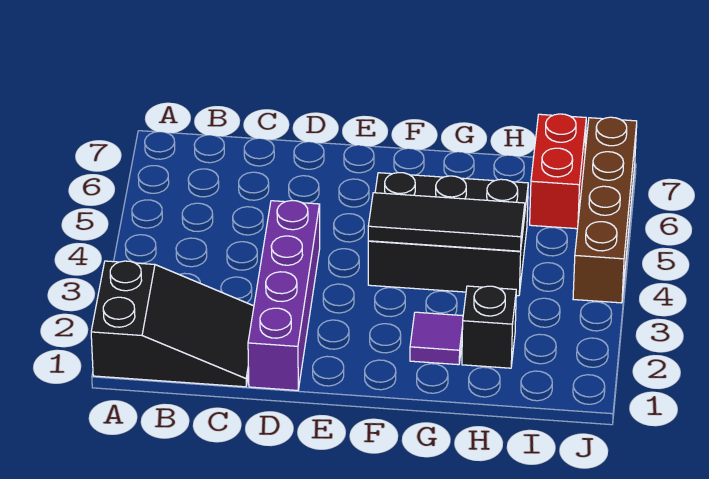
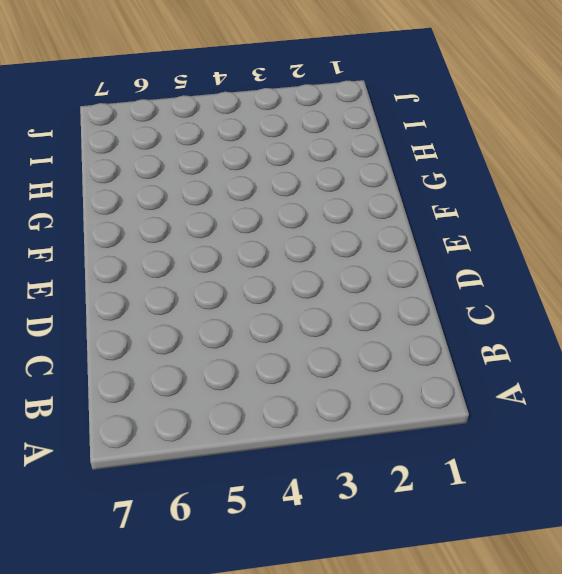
none -> black 2x3 slope [91,261,254,387]
none -> purple 1x4 brick [248,201,320,390]

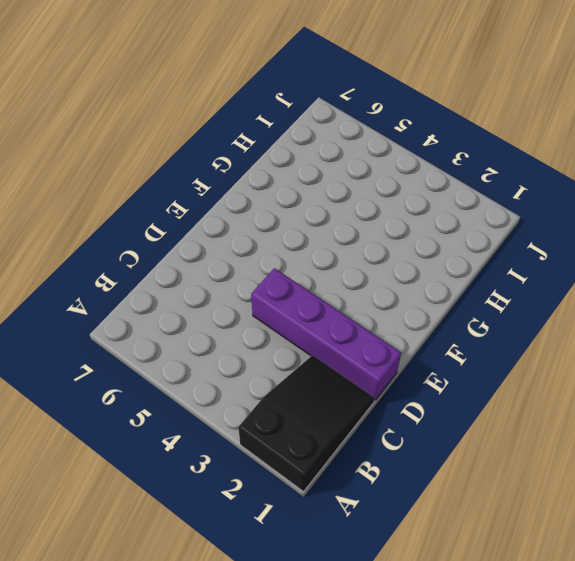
none -> black 2x3 brick [368,173,528,296]
none -> purple 1x1 tile [410,312,463,365]

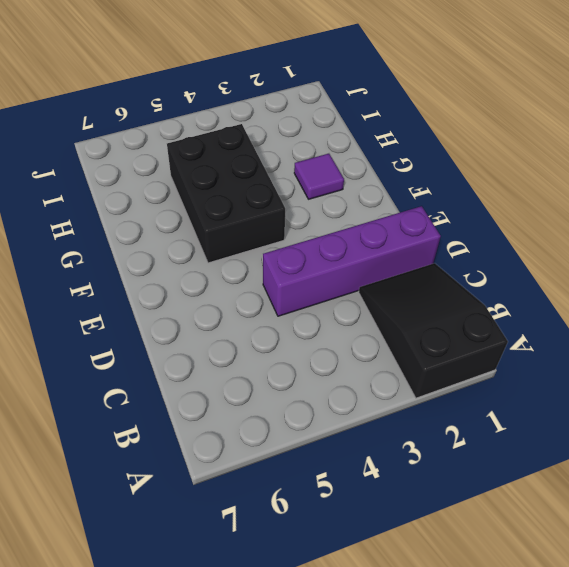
none -> black 1x1 brick [462,286,516,368]
none -> red 1x2 brick [530,114,586,229]

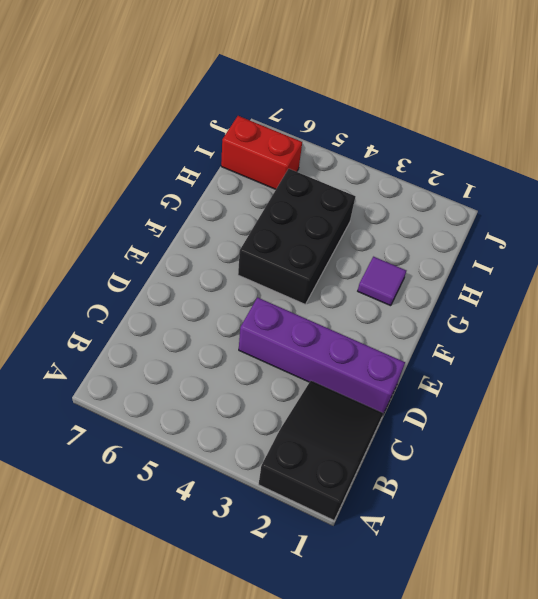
none -> black 1x1 brick [462,286,516,368]
none -> brown 1x4 brick [573,117,637,303]

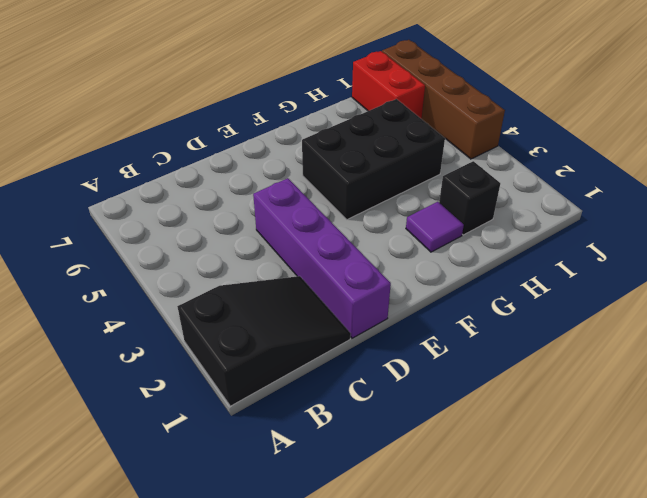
none -> black 1x3 tile [368,193,525,251]

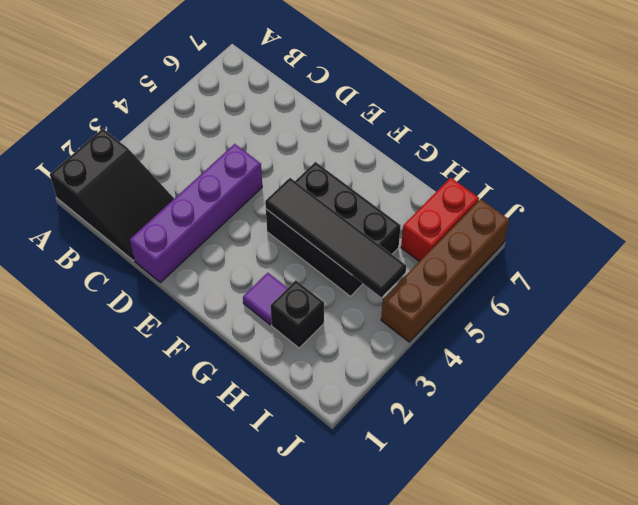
black 1x4 tile [265,178,406,297] -> black 1x3 tile [368,193,525,251]

